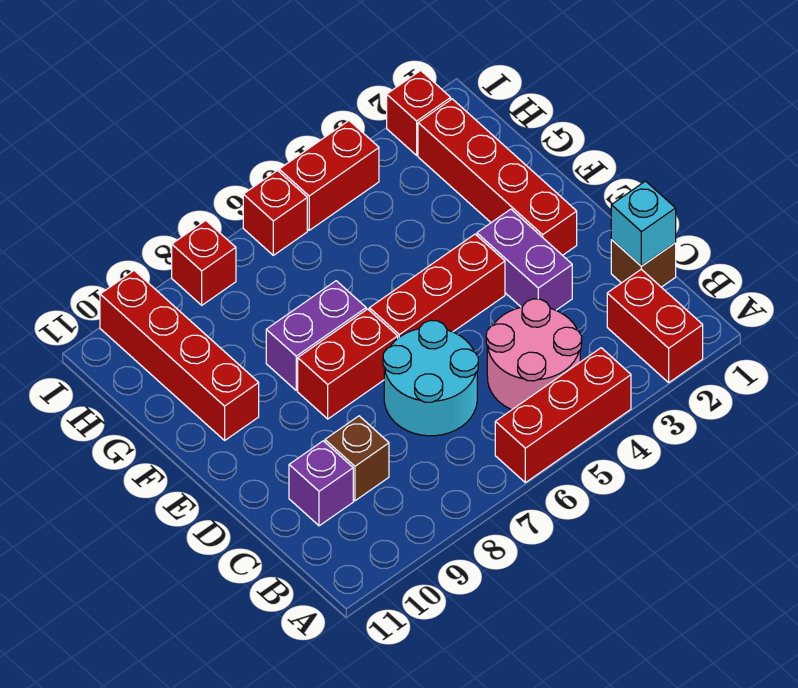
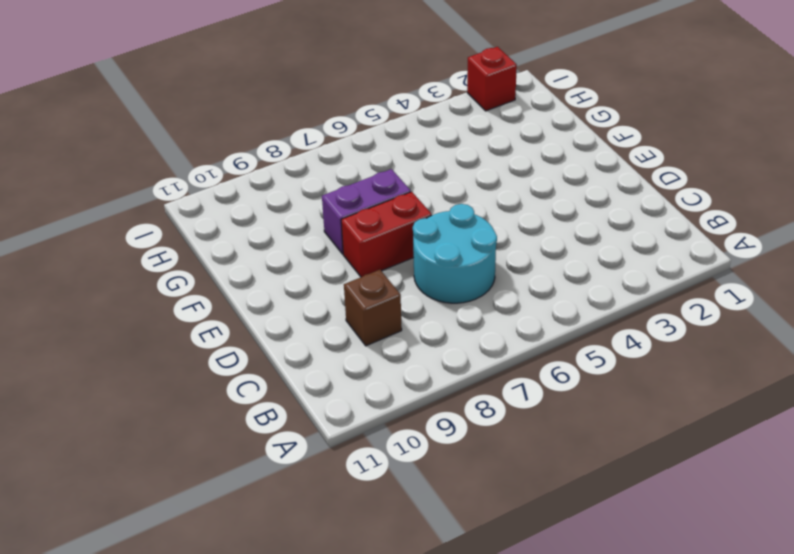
none -> red 1x2 brick [607,269,703,382]
none -> red 1x3 brick [495,348,631,483]
none -> pink 2x2 round brick [486,299,582,410]

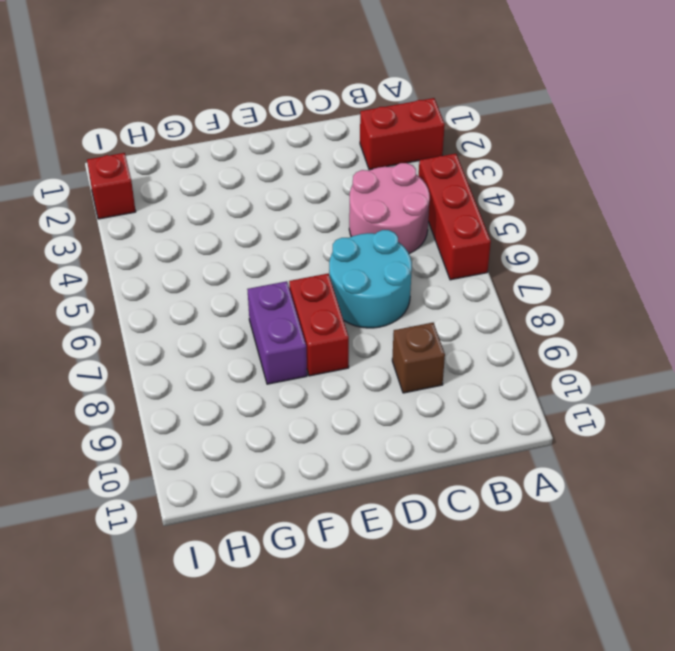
none -> brown 1x1 brick [611,240,676,287]
none -> purple 1x1 brick [289,441,353,526]
none -> purple 1x2 brick [477,209,572,310]

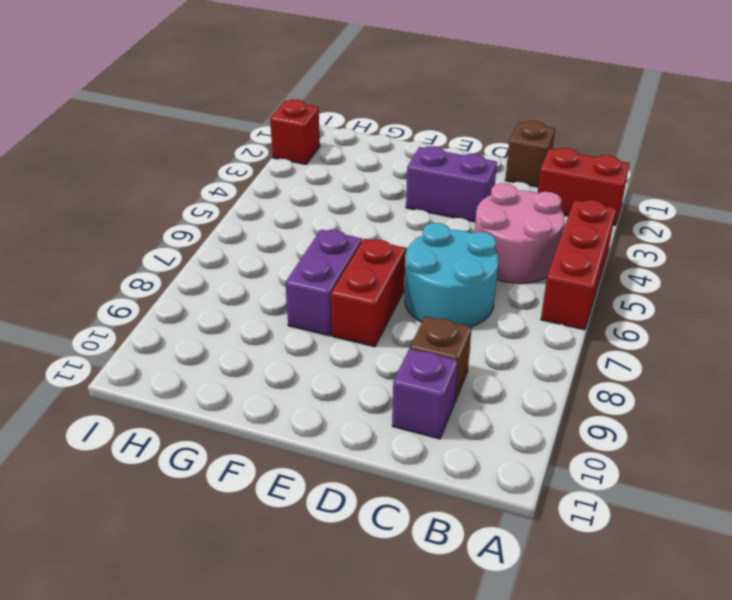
none -> red 1x4 brick [418,99,577,255]
none -> red 1x3 brick [369,234,505,338]
none -> red 1x4 brick [100,271,259,440]

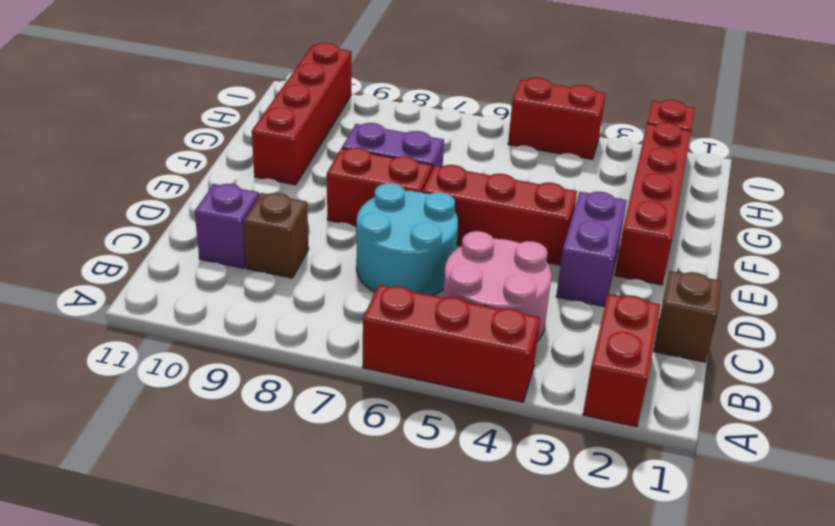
none -> red 1x1 brick [243,171,307,255]
none -> red 1x1 brick [172,221,236,305]
none -> cyan 1x1 brick [611,181,676,266]

